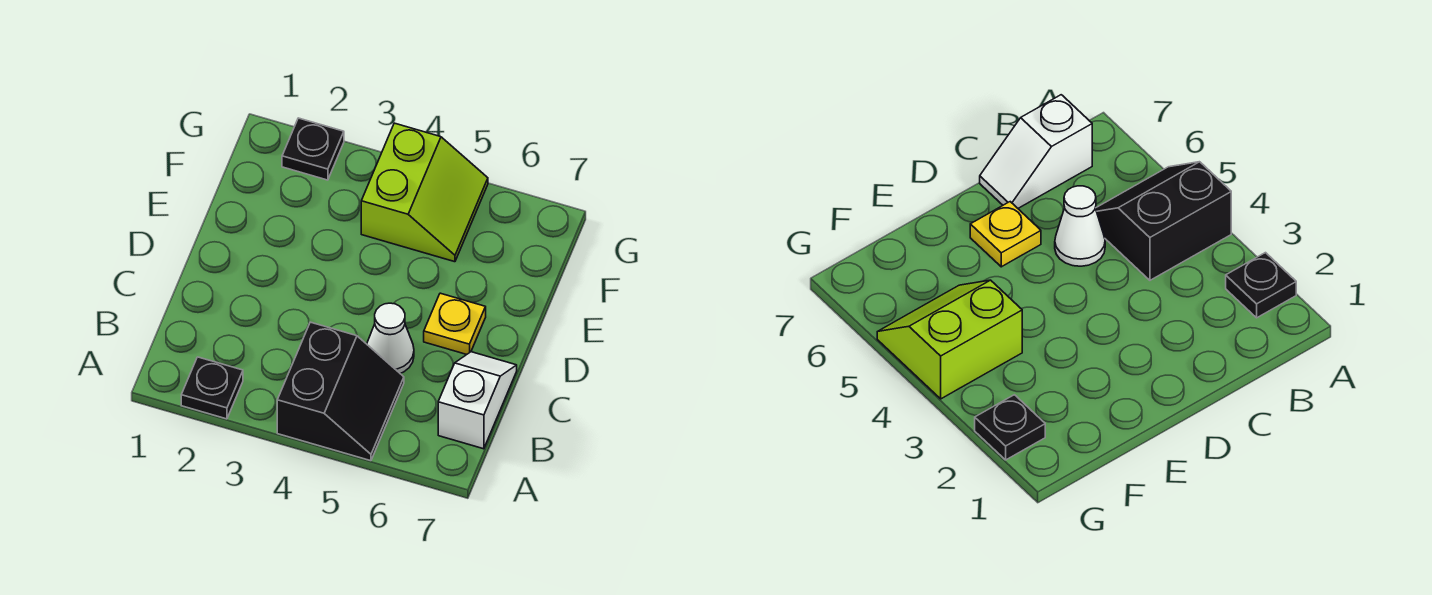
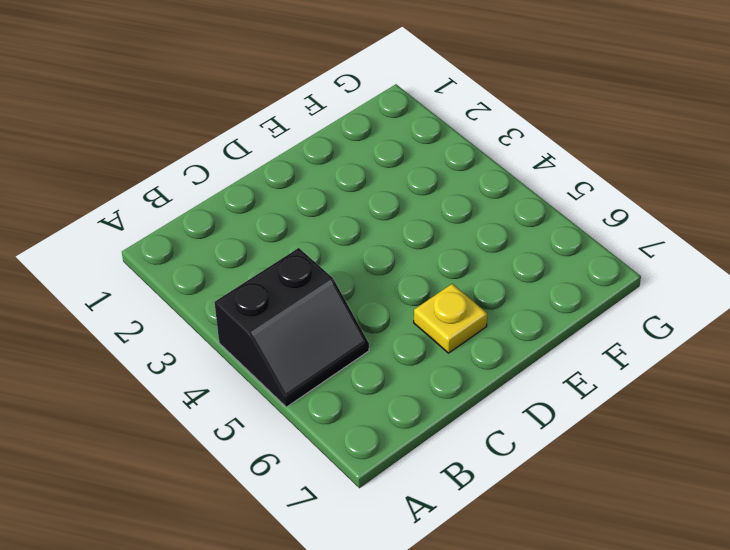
none -> black 1x1 plate [181,357,243,419]
none -> white 1x2 slope [438,352,517,449]

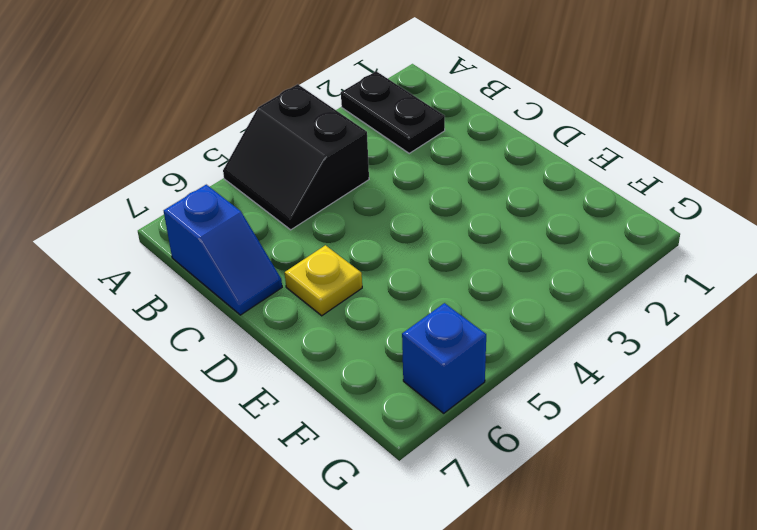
black 1x2 plate [341,71,445,153] -> black 1x1 plate [181,357,243,419]
blue 1x2 slope [164,185,282,315] -> white 1x2 slope [438,352,517,449]
blue 1x1 brick [402,303,486,413] -> none
none -> white 1x1 cone [367,303,414,373]
none -> lime 2x2 slope [361,123,488,262]

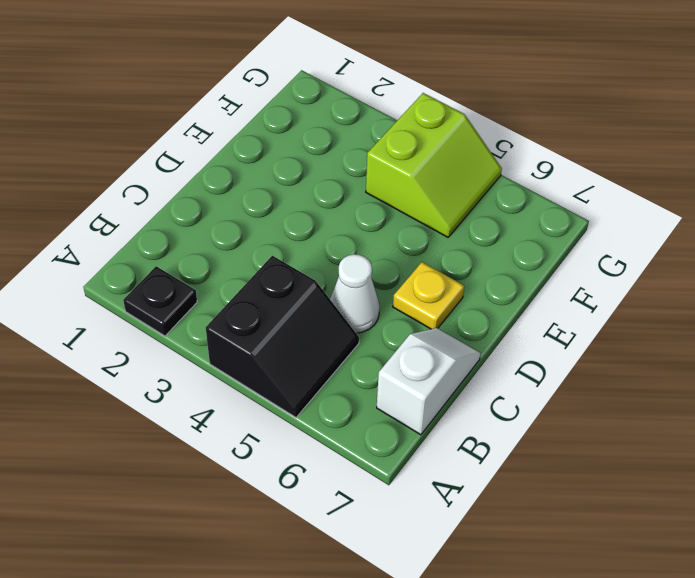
none -> black 1x1 plate [282,118,344,180]

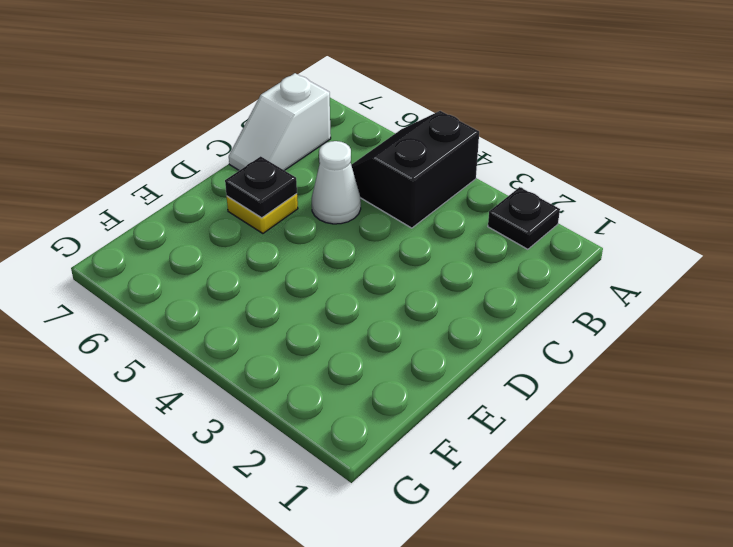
black 1x1 plate [225,156,297,218] -> black 1x1 plate moved to [282,118,344,180]
none -> lime 2x2 slope [361,123,488,262]

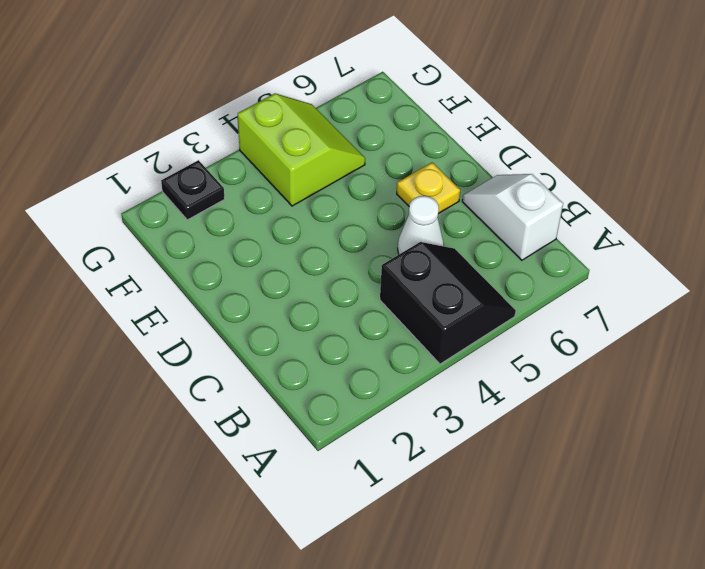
none -> black 1x1 plate [181,357,243,419]

